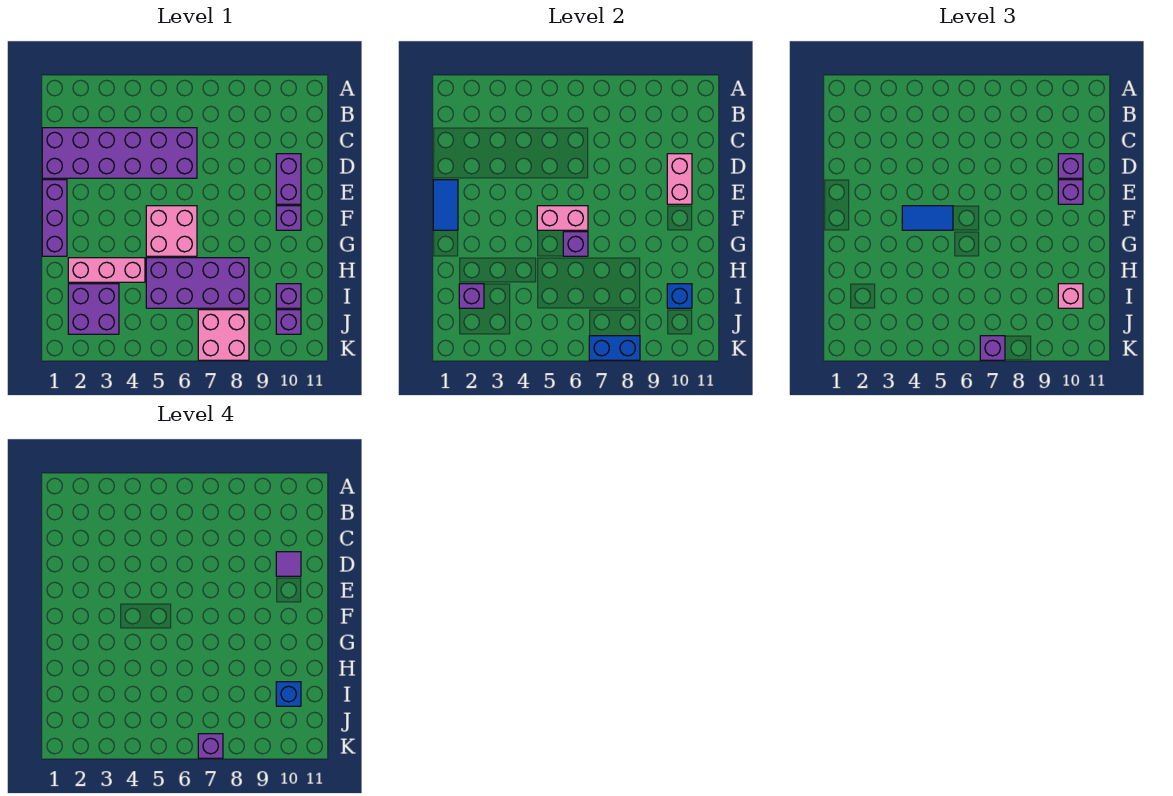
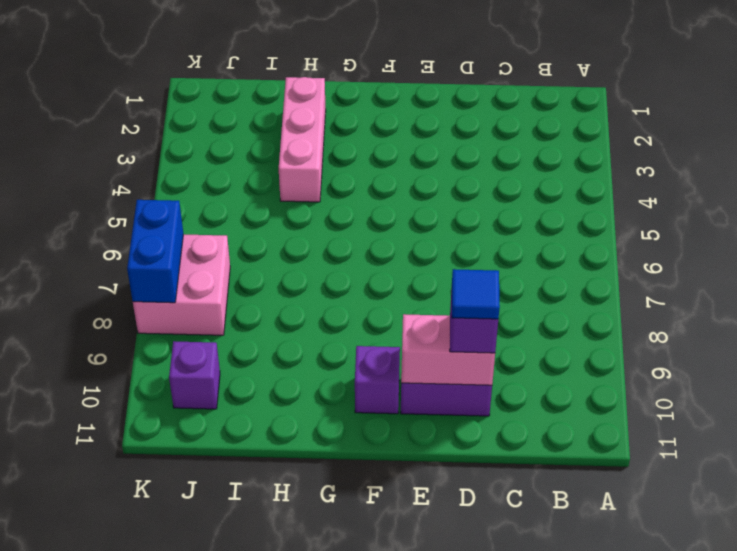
blue 1x1 tile [452,269,500,319] -> purple 1x1 tile [276,552,301,576]
none -> purple 2x6 brick [42,128,197,178]
none -> purple 1x3 brick [42,180,67,256]
none -> pink 2x2 brick [146,206,197,256]

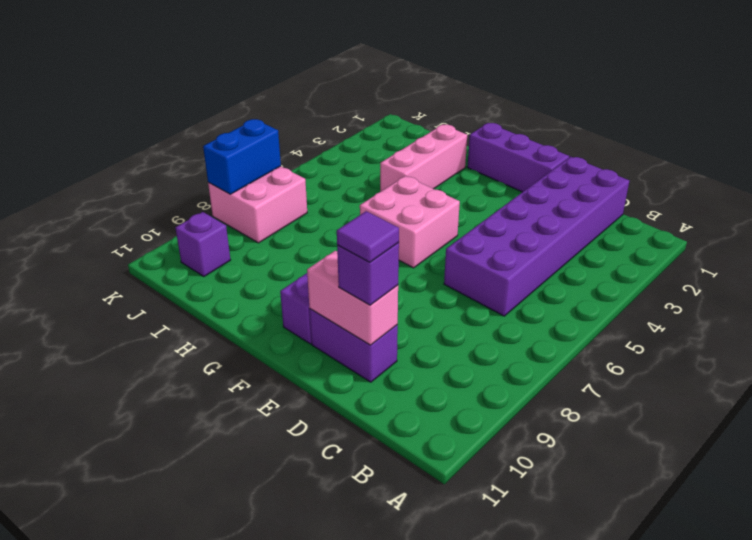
none -> purple 2x4 brick [146,258,249,308]
none -> purple 2x2 brick [68,284,119,334]
none -> purple 1x1 brick [276,284,301,308]

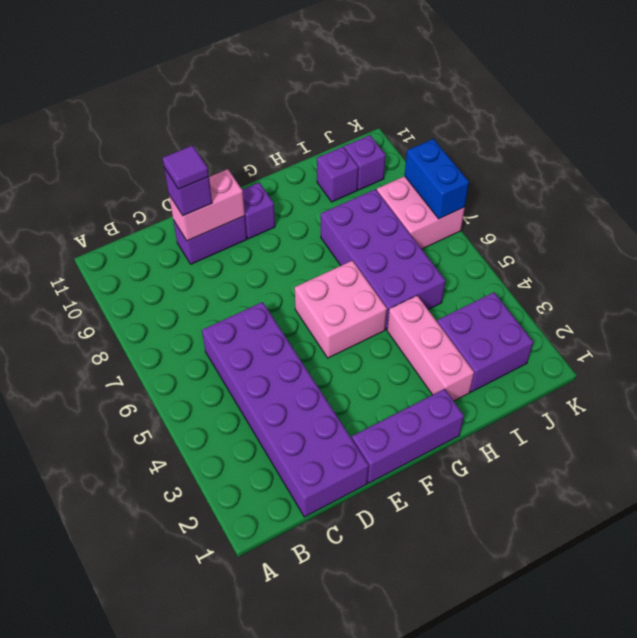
none -> blue 1x2 tile [433,180,458,230]
none -> pink 1x2 brick [537,206,588,230]
none -> purple 1x1 brick [563,232,588,256]

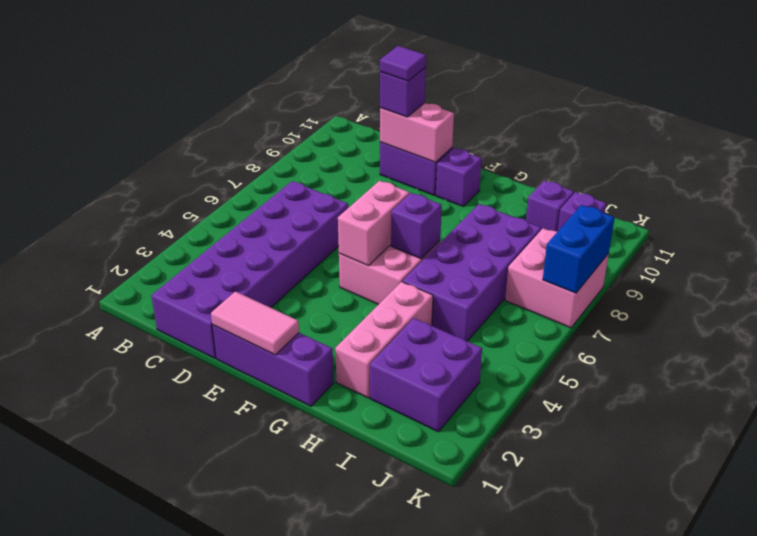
pink 1x2 tile [211,292,299,355] -> blue 1x2 tile [433,180,458,230]
none -> purple 1x1 brick [459,284,484,308]
none -> blue 1x1 brick [667,284,692,308]
none -> purple 1x1 brick [1058,180,1083,204]

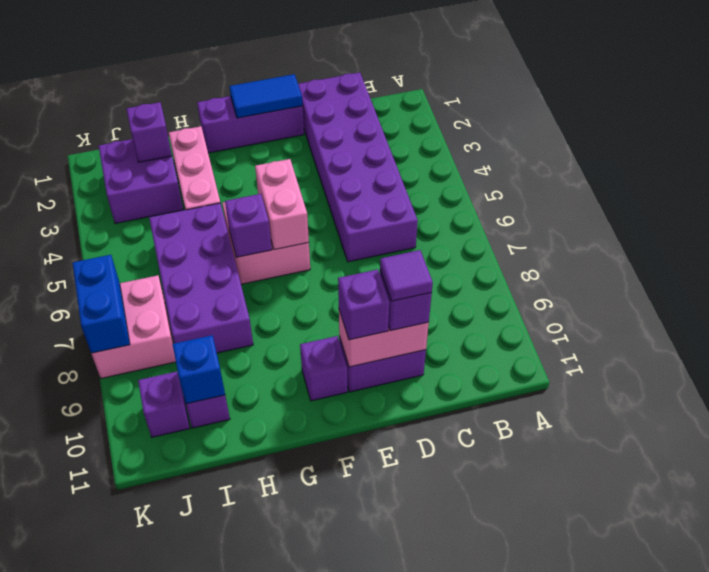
none -> blue 1x2 tile [902,206,953,230]
none -> pink 1x1 brick [1058,284,1083,308]
none -> purple 1x1 brick [980,336,1005,360]

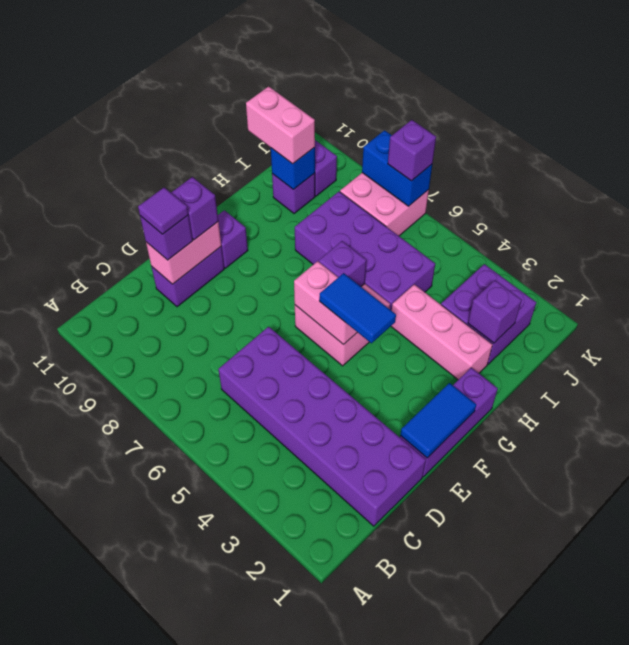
pink 1x2 brick [246,86,315,164] -> pink 1x1 brick [1058,284,1083,308]
none -> blue 1x1 brick [276,682,301,706]
none -> purple 1x1 brick [198,734,223,758]

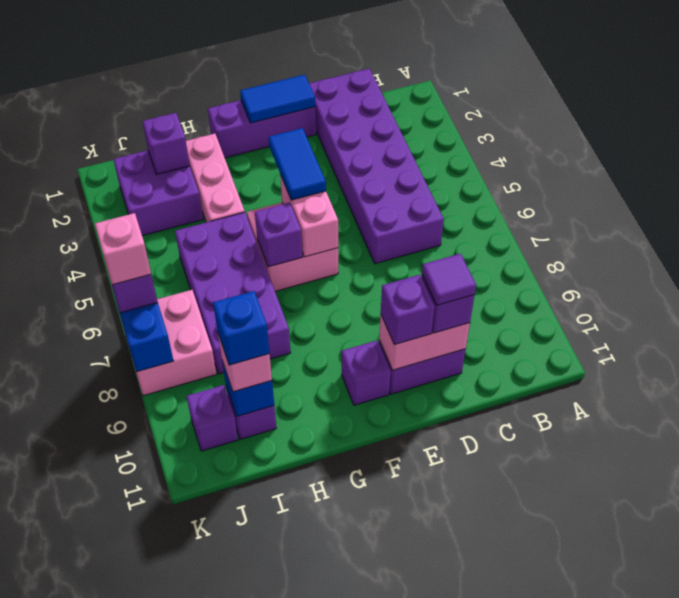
pink 1x1 brick [95,213,151,285] -> purple 1x1 brick [198,734,223,758]

